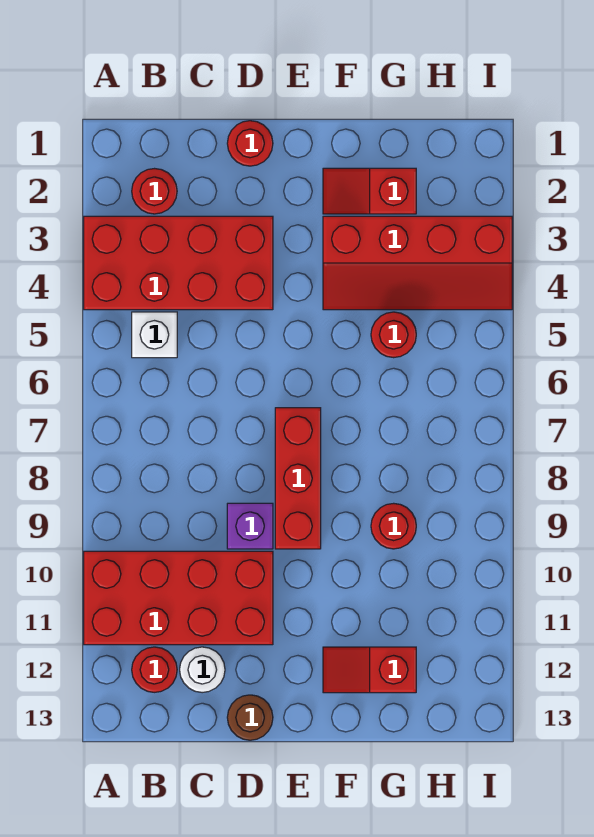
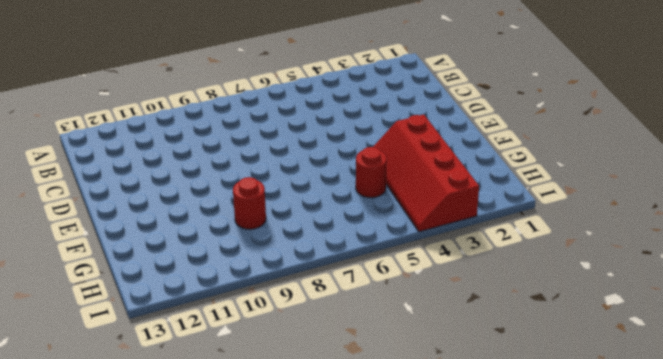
none -> red 2x4 brick [84,216,273,310]
none -> red 2x4 brick [84,551,273,645]
none -> red 1x1 round brick [132,169,177,214]

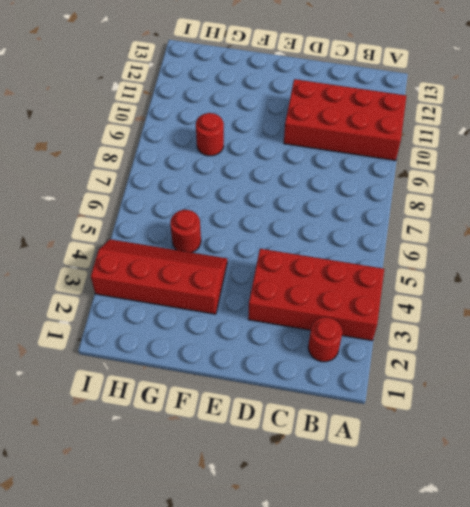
none -> white 1x1 brick [132,312,177,358]
none -> red 1x1 round brick [132,647,177,692]
none -> white 1x1 round brick [180,647,225,693]

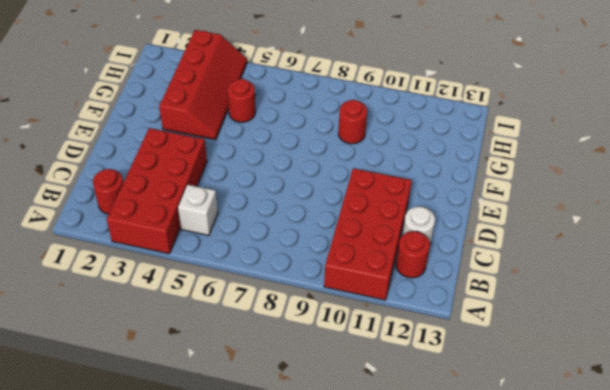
none -> red 1x1 round brick [227,121,273,166]
none -> purple 1x1 brick [227,503,273,549]
none -> brown 1x1 round brick [227,695,273,740]

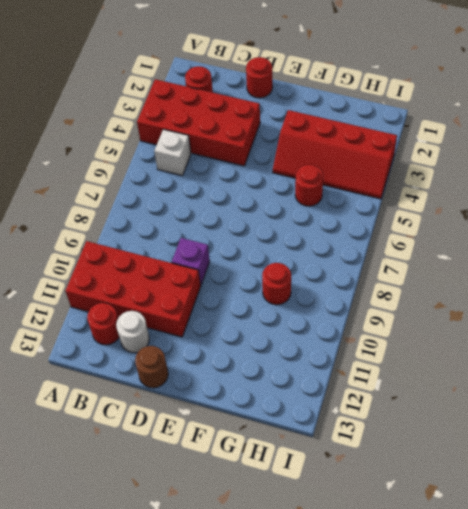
none -> red 1x3 brick [275,408,321,549]
none -> red 1x2 slope [323,168,416,214]
none -> red 1x2 slope [323,647,416,693]

